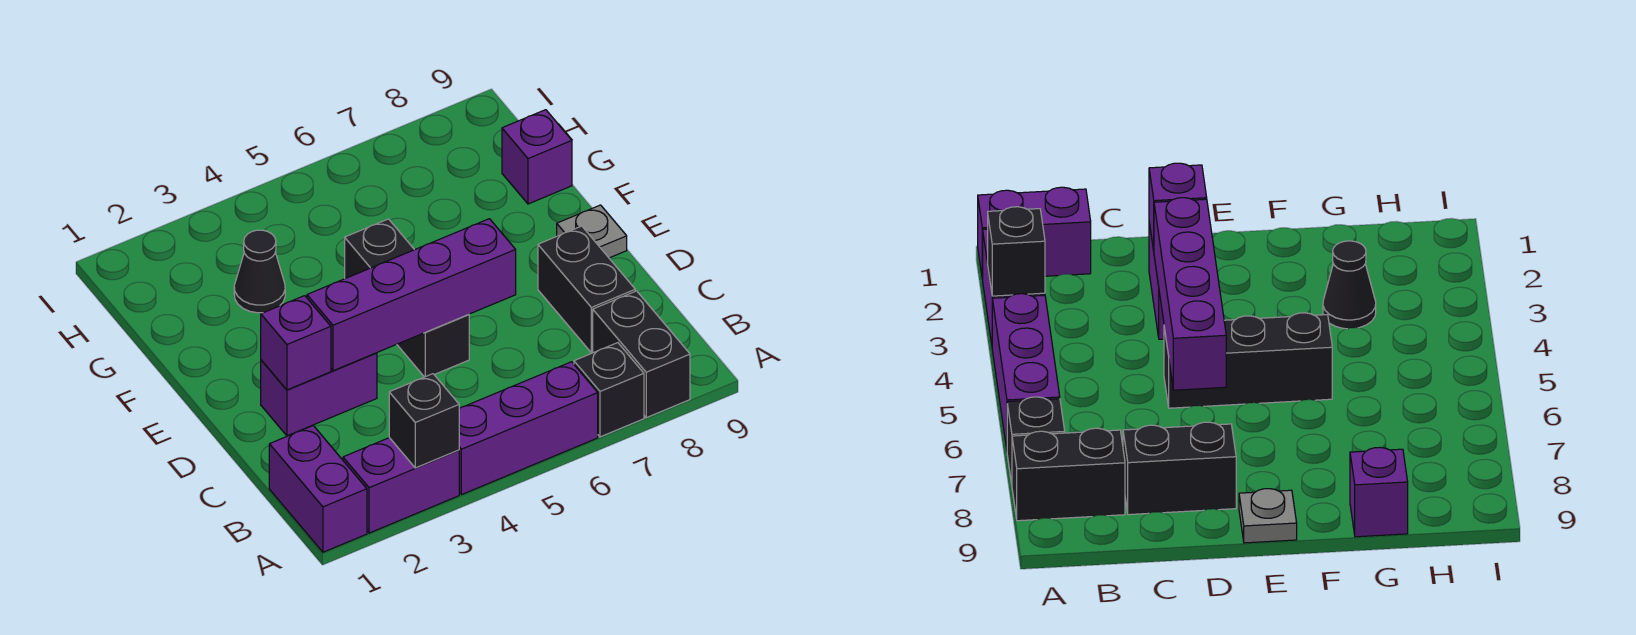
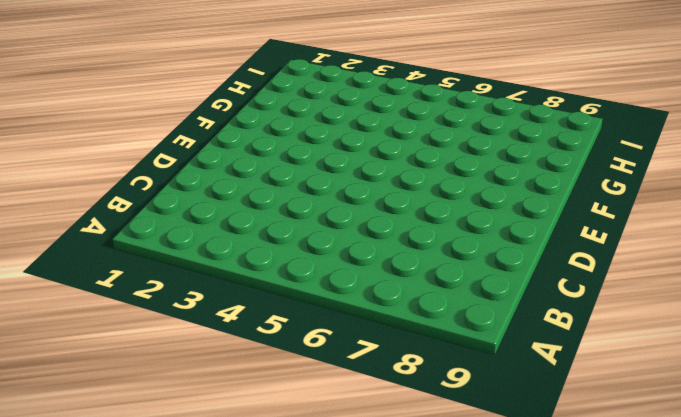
none -> purple 1x2 brick [269,426,367,552]
none -> purple 1x2 brick [343,438,459,533]
none -> purple 1x3 brick [459,362,598,495]

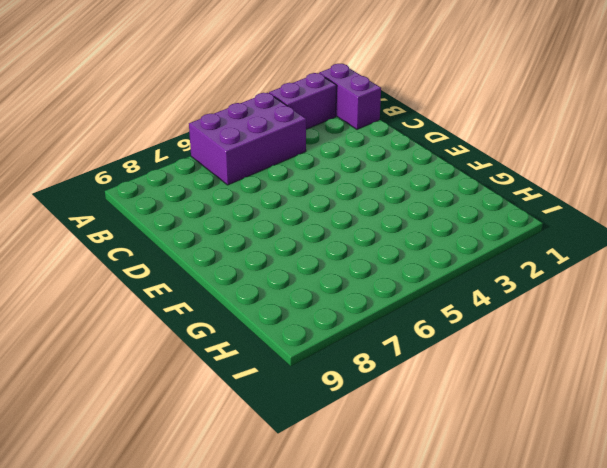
purple 2x3 brick [189,93,306,185] -> purple 1x3 brick [459,362,598,495]
none -> black 1x1 brick [574,343,644,437]
none -> black 1x2 brick [593,291,690,418]
none -> black 1x2 brick [538,226,635,353]

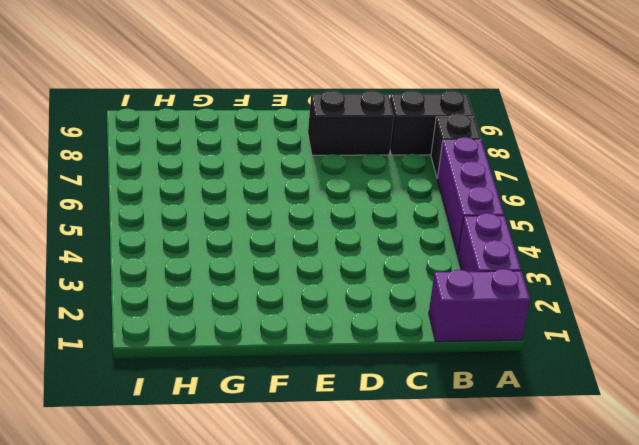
none -> purple 1x2 brick [261,353,377,436]
none -> black 1x3 brick [345,219,469,377]
none -> grey 1x1 plate [557,205,627,258]

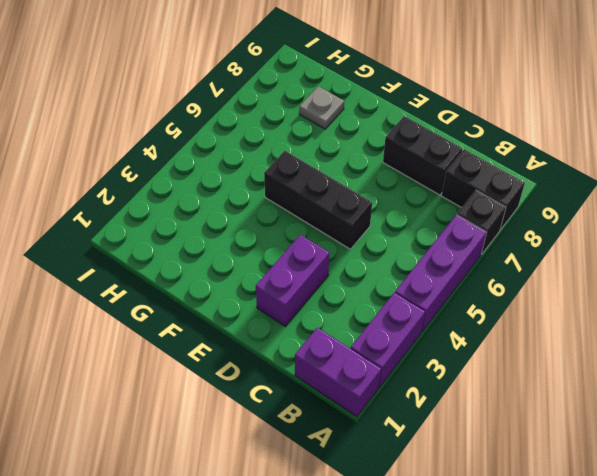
grey 1x1 plate [299,86,344,129] -> grey 1x1 plate moved to [557,205,627,258]
none -> black 1x1 cone [234,230,285,313]
none -> purple 1x1 brick [502,110,572,204]
none -> black 1x1 brick [389,374,459,468]

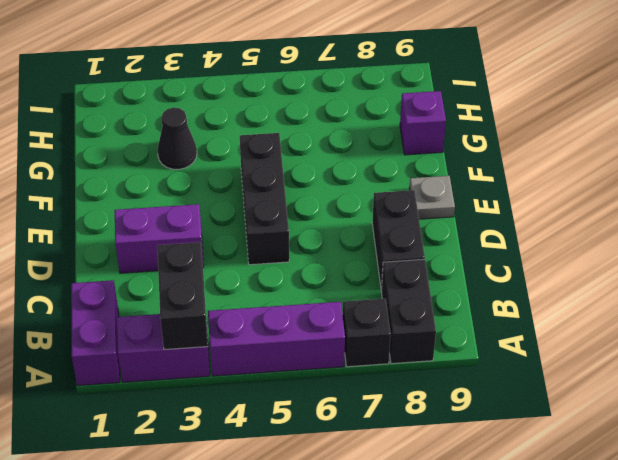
black 1x2 brick [157,242,208,350] -> black 1x1 brick [389,374,459,468]
none -> purple 1x1 brick [261,296,331,390]
none -> purple 1x4 brick [307,219,516,371]

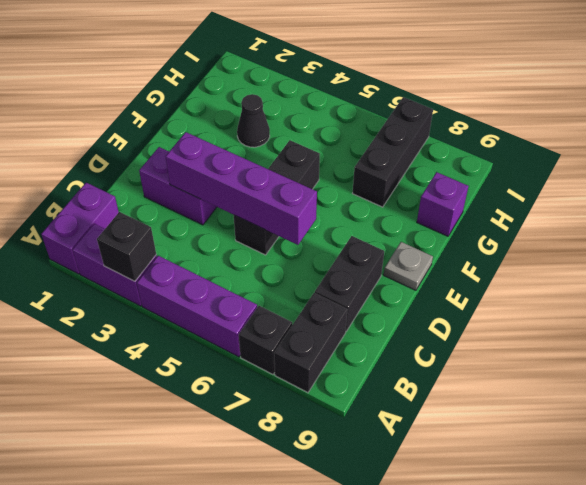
black 1x3 brick [352,97,433,207] -> none
none -> purple 1x1 brick [261,296,331,390]

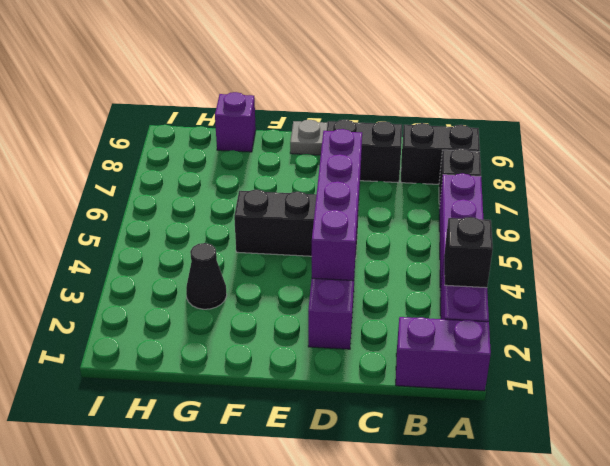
none -> purple 1x1 brick [261,296,331,390]

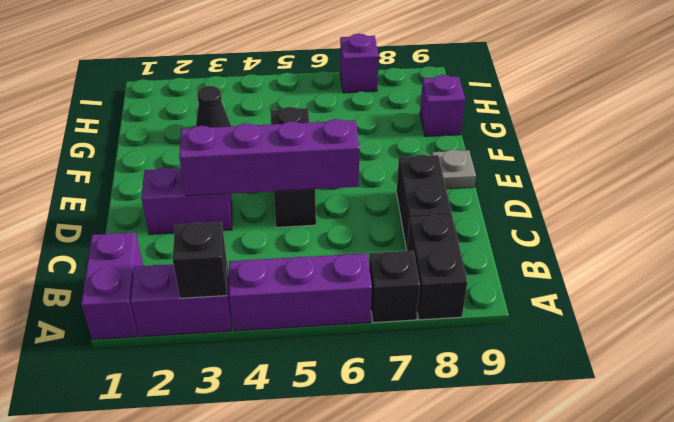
purple 1x1 brick [340,34,379,93] -> purple 1x1 brick moved to [261,296,331,390]

